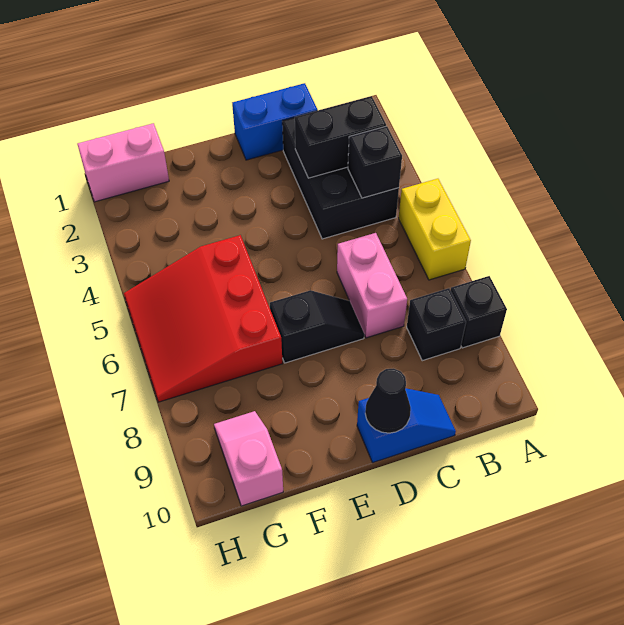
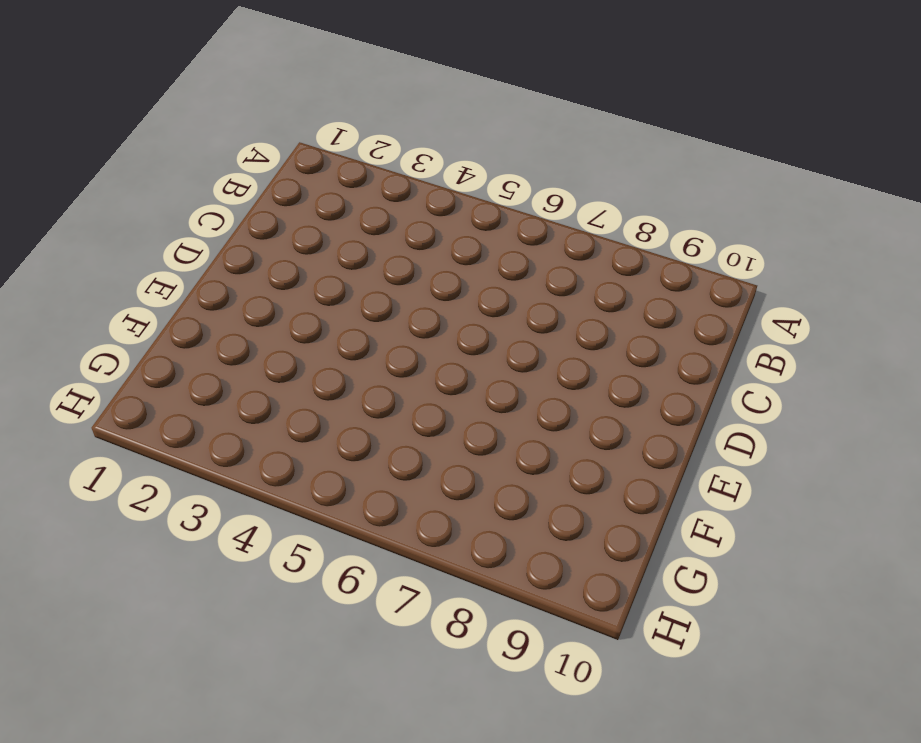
none -> yellow 1x2 brick [399,179,471,280]
none -> black 1x1 brick [451,276,507,348]
none -> black 2x3 brick [282,117,399,239]

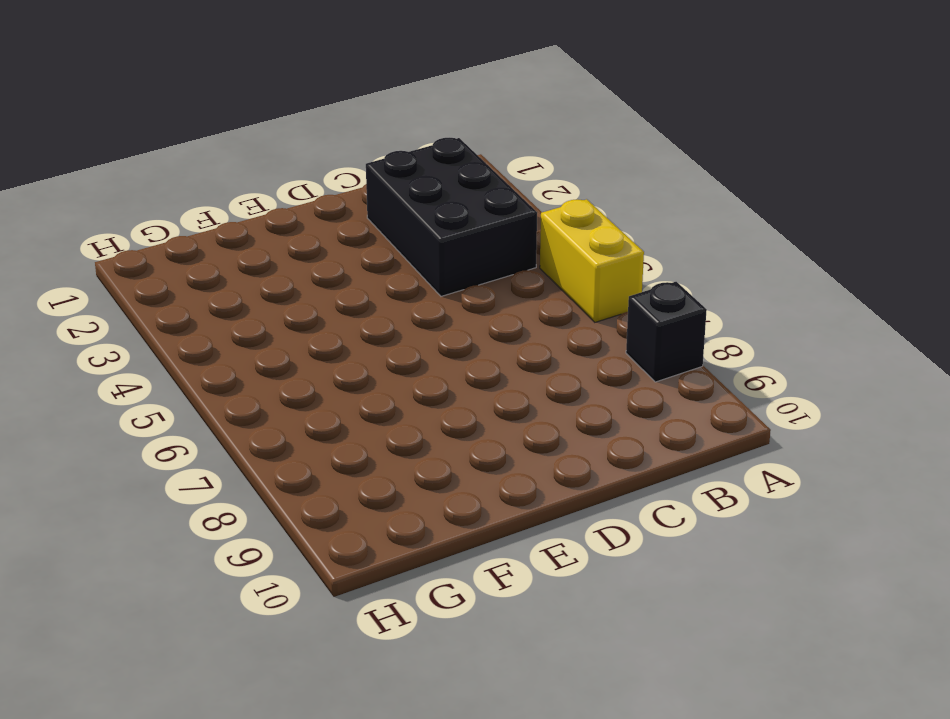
none -> black 1x1 brick [407,288,466,361]
none -> blue 1x2 brick [232,83,318,160]
none -> pink 1x2 brick [337,233,407,338]

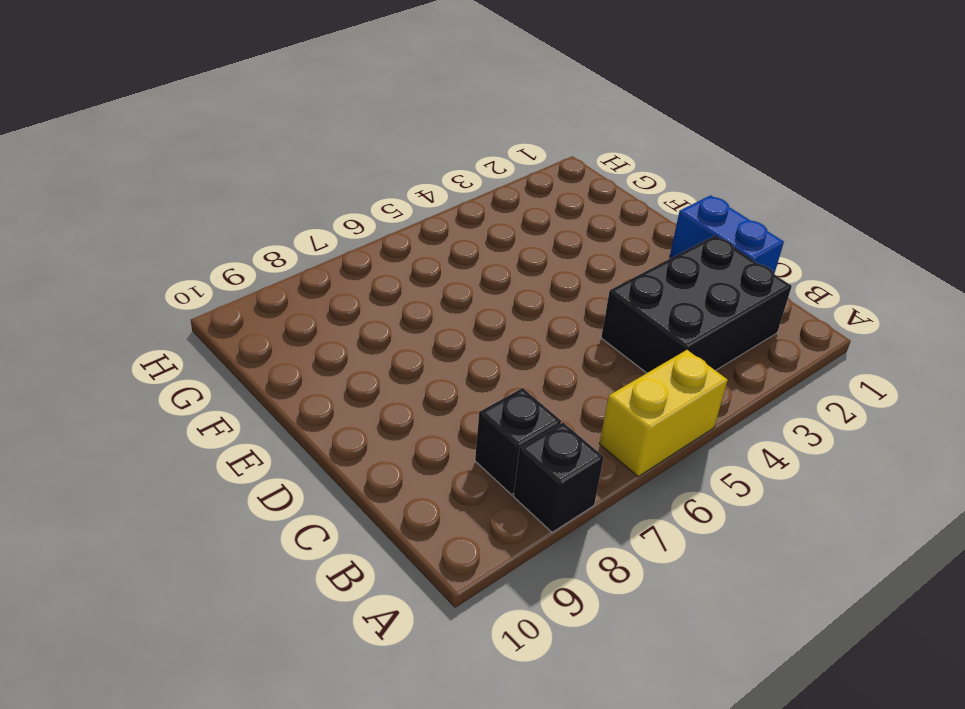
none -> pink 1x2 brick [337,233,407,338]
none -> blue 1x2 slope [357,388,456,463]
none -> black 1x2 slope [270,290,364,363]

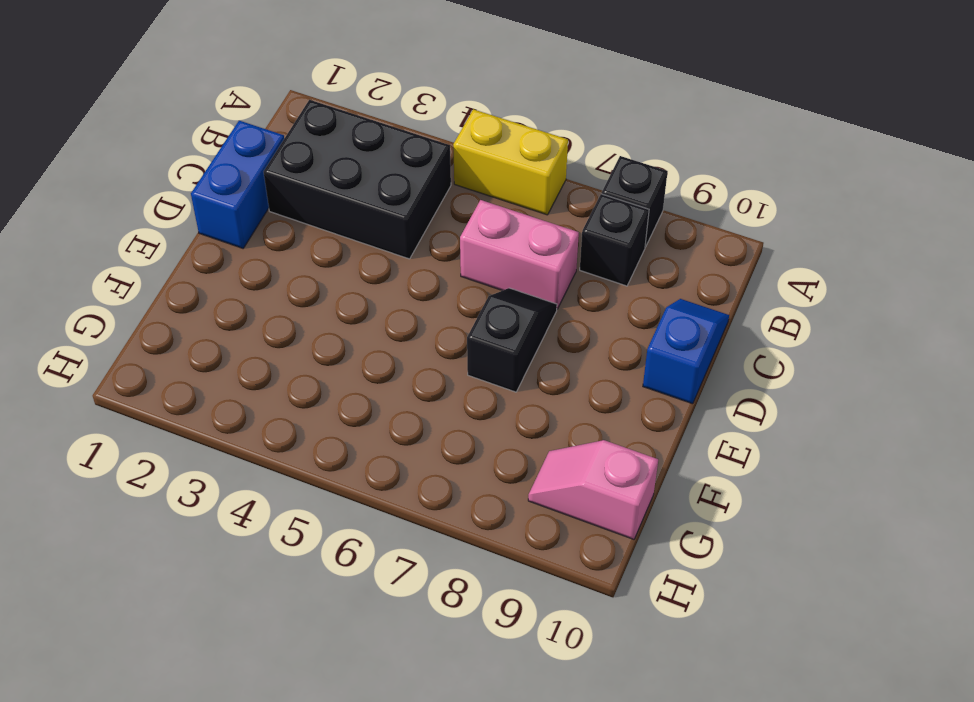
none -> red 3x3 slope [124,235,283,402]
none -> pink 1x2 brick [77,123,169,202]
none -> black 1x2 brick [295,96,386,178]

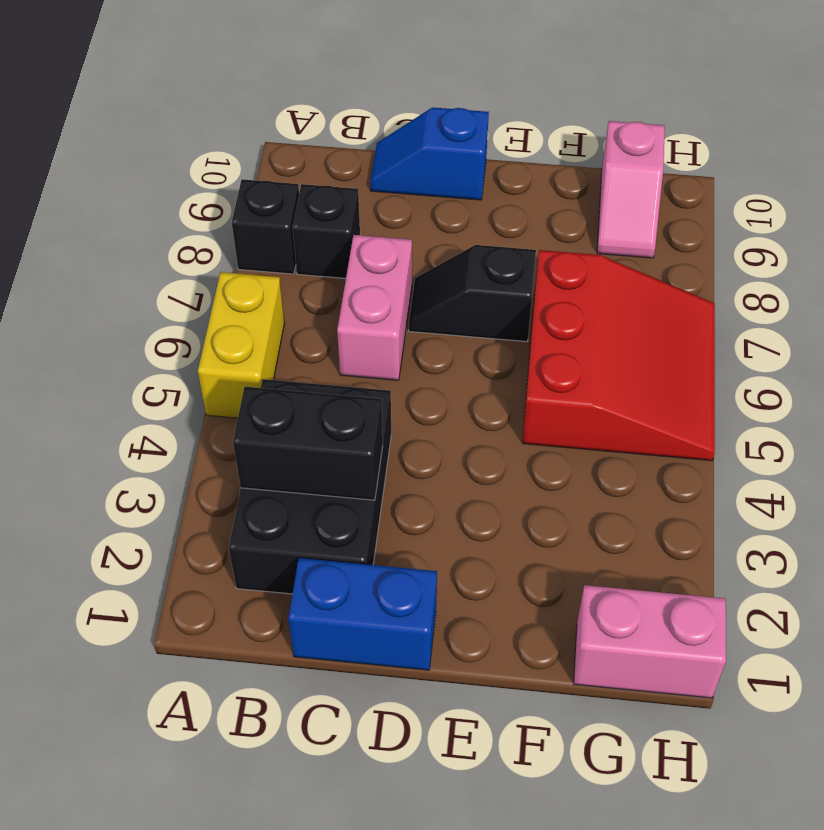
none -> black 1x1 brick [348,126,402,198]
none -> black 1x1 cone [365,369,411,433]

